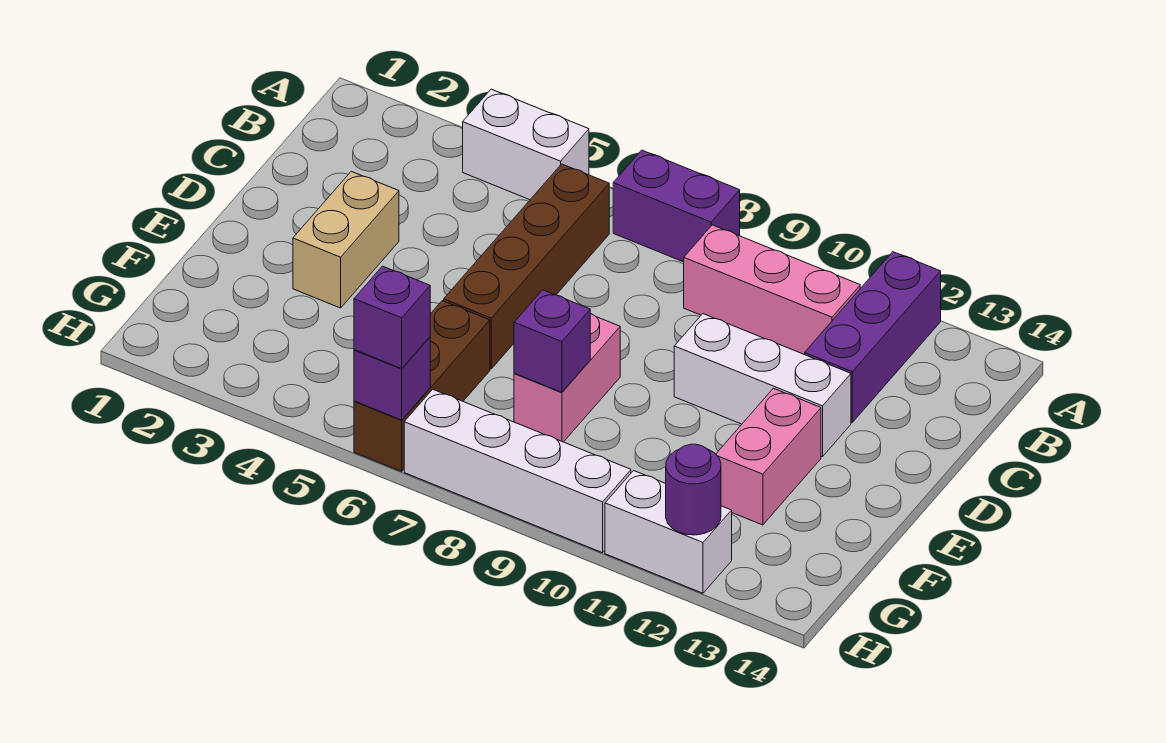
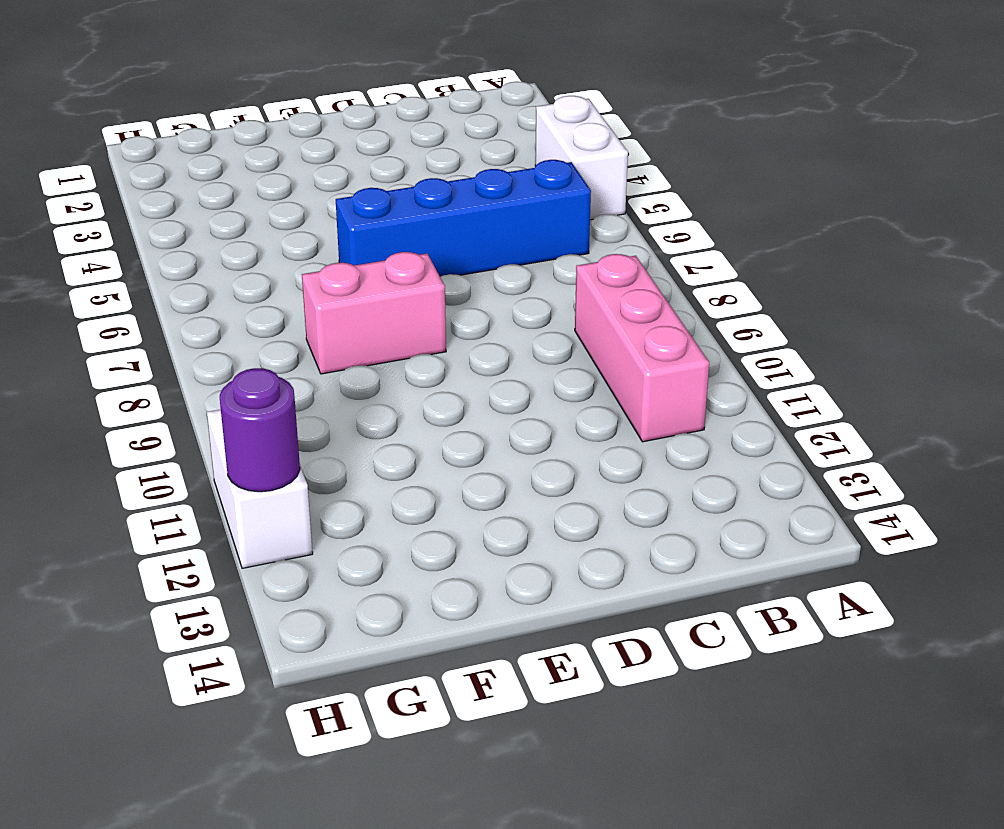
blue 1x4 brick [336,160,591,277] -> brown 1x4 brick [444,164,609,369]
none -> purple 1x2 brick [613,150,740,262]
none -> purple 1x3 brick [805,252,941,422]
none -> tan 1x2 brick [293,171,399,308]

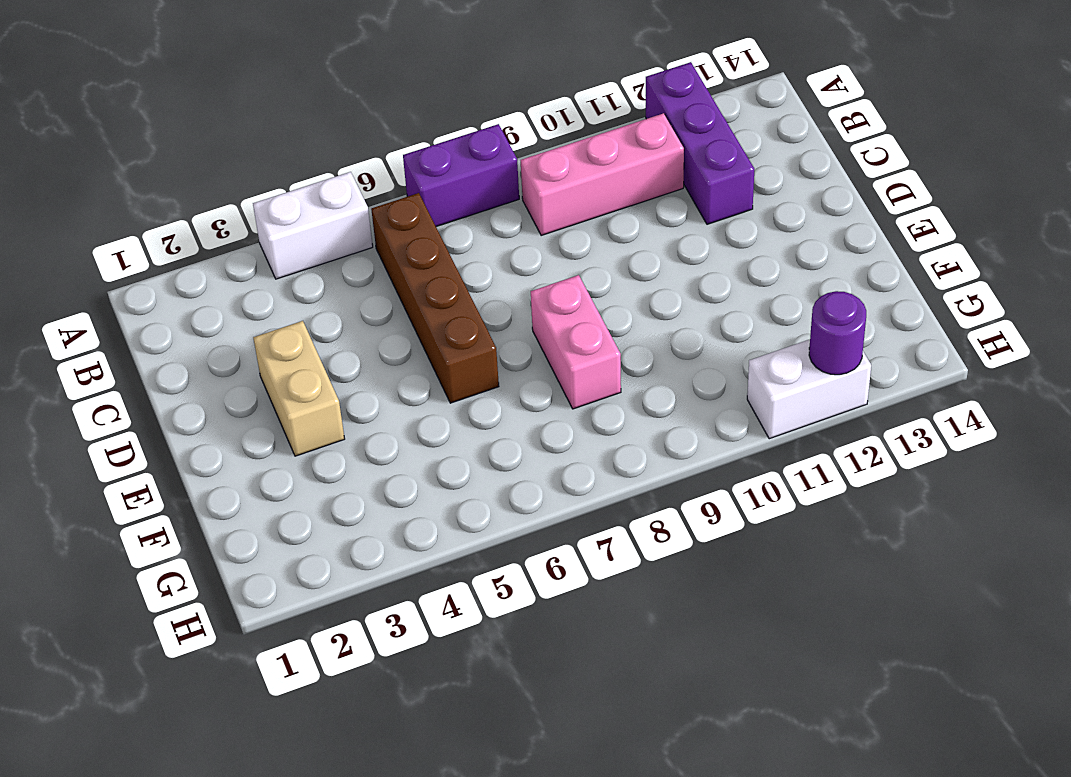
none -> white 1x3 brick [674,314,851,457]
none -> pink 1x2 brick [716,388,821,525]
none -> brown 1x3 brick [354,301,490,471]

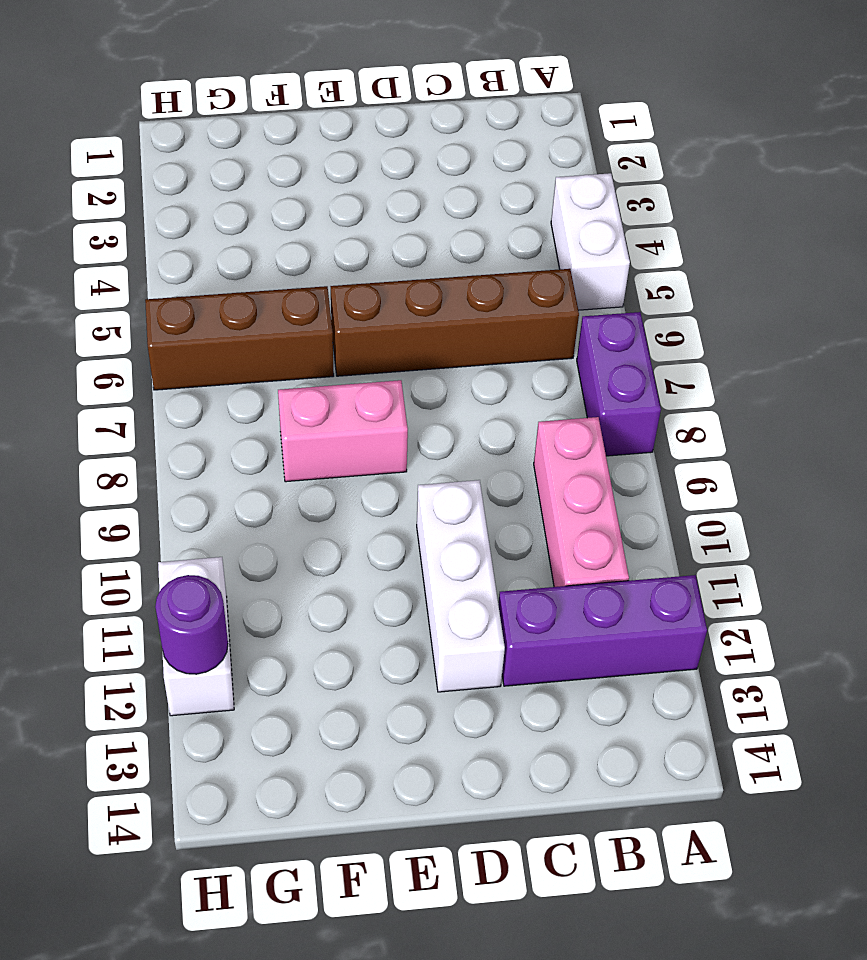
none -> tan 1x2 brick [293,171,399,308]
none -> pink 1x2 brick [716,388,821,525]
none -> white 1x4 brick [404,389,631,553]

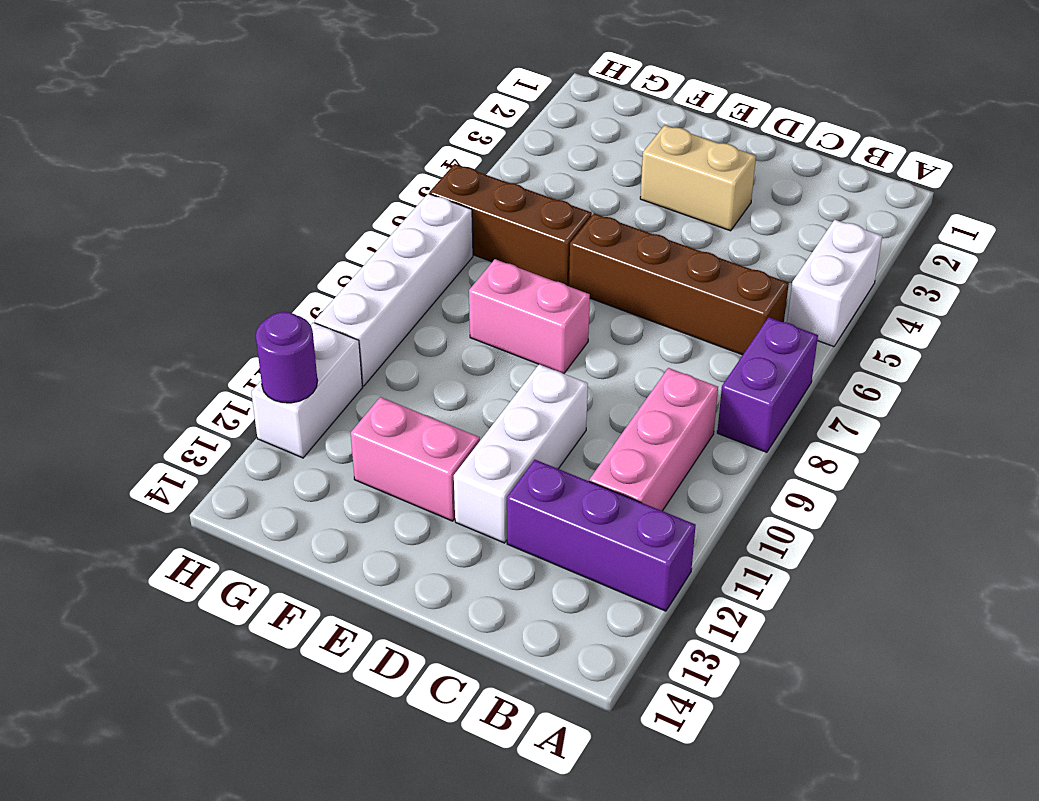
none -> purple 1x1 brick [514,290,590,392]
none -> purple 1x1 brick [354,337,430,420]
none -> purple 1x1 brick [354,266,430,369]

